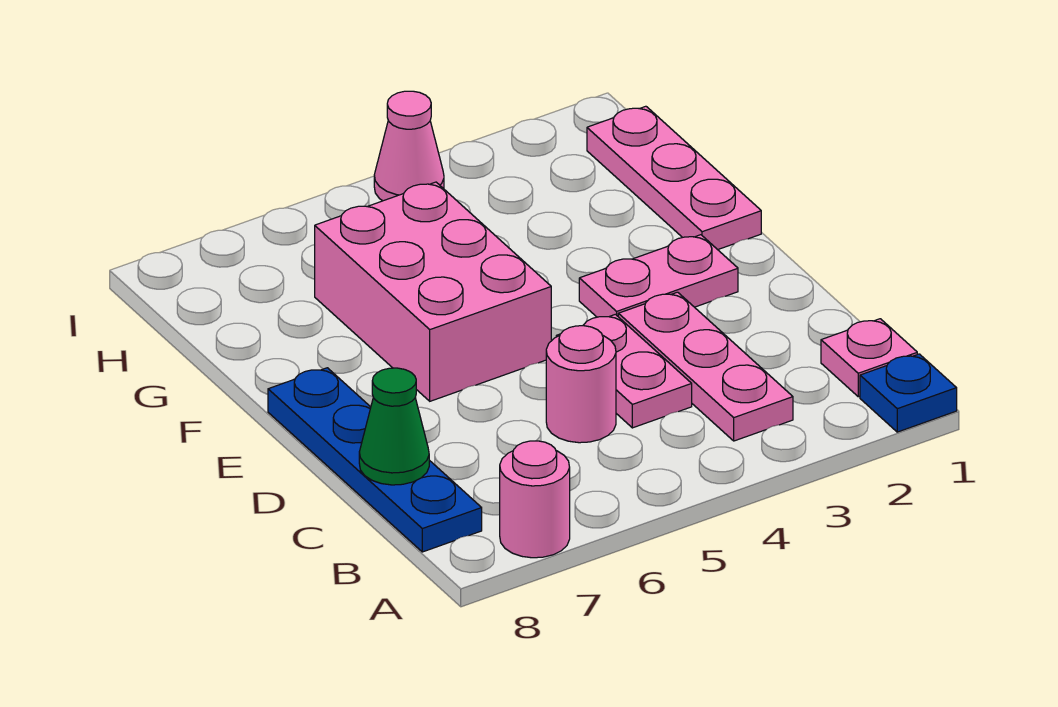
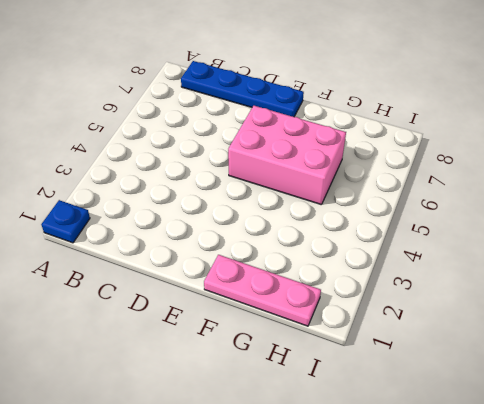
none -> pink 1x1 round brick [500,441,570,558]
none -> pink 1x1 plate [821,319,917,397]
none -> pink 1x3 plate [618,292,793,441]

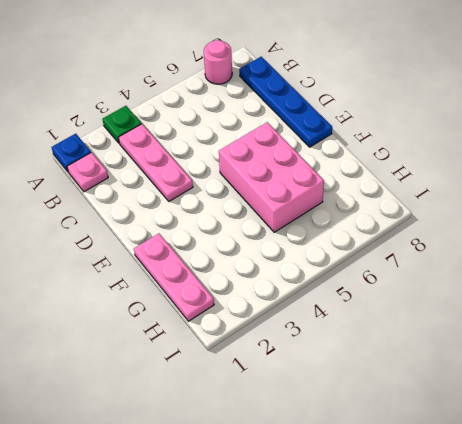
green 1x1 plate [103,106,141,143] -> none
none -> pink 1x2 plate [556,314,692,428]
none -> pink 1x1 round brick [546,326,616,443]
none -> pink 1x2 plate [579,235,738,317]

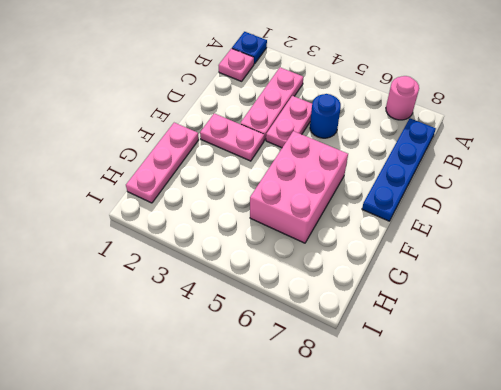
blue 1x1 round brick [310,94,341,138] -> pink 1x1 round brick [546,326,616,443]
none -> pink 1x1 cone [374,91,444,201]
none -> green 1x1 cone [359,368,429,485]

